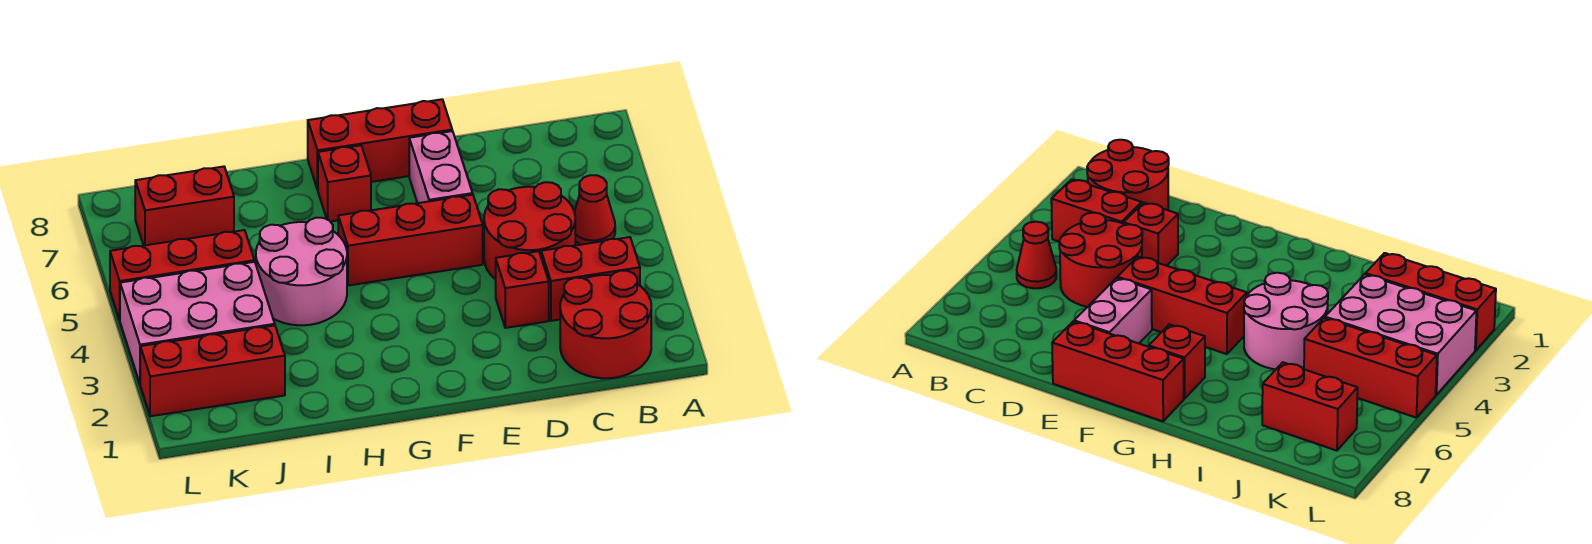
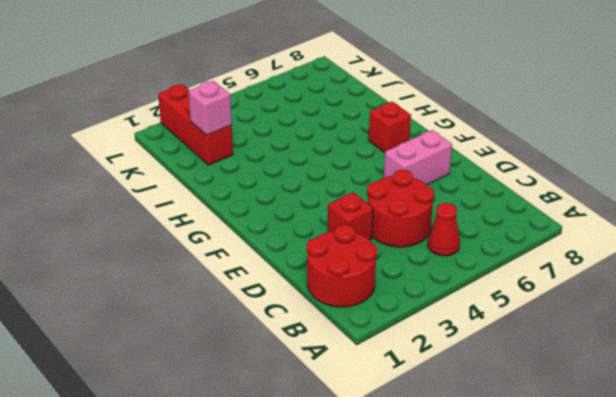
pink 1x1 brick [188,81,232,135] -> none
none -> red 1x2 brick [541,237,640,321]
none -> red 1x3 brick [338,195,483,286]
none -> red 1x3 brick [308,99,452,190]

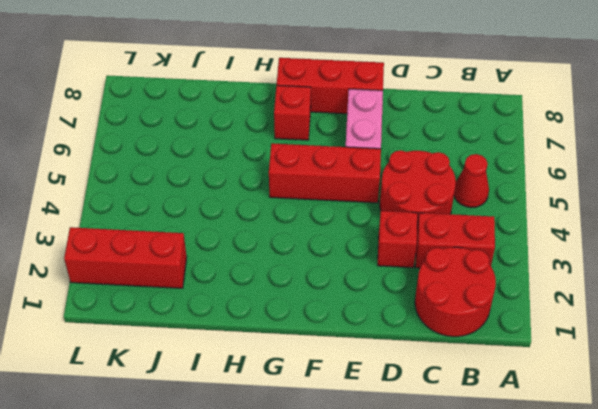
none -> pink 2x2 round brick [256,218,347,325]
none -> pink 2x3 brick [120,262,275,383]
none -> red 1x3 brick [110,230,254,320]

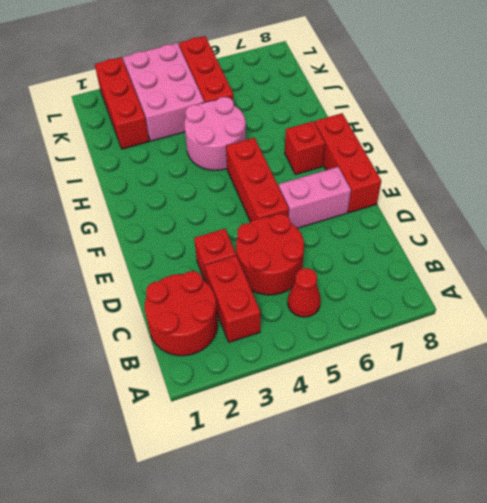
none -> red 1x2 brick [135,167,234,246]

